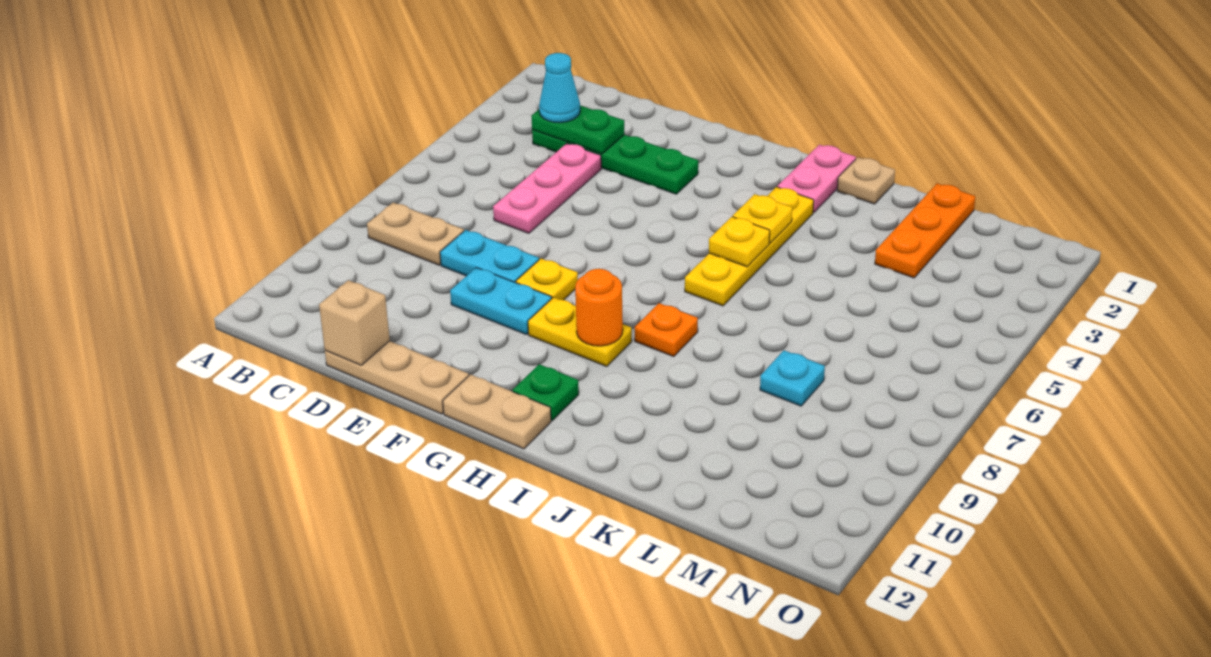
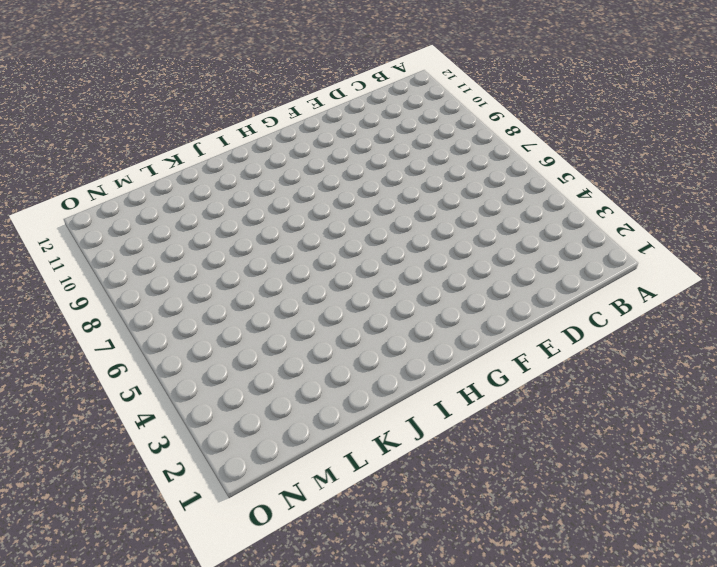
none -> tan 1x2 plate [367,203,464,265]
none -> green 1x4 plate [532,130,698,194]
none -> pink 1x3 plate [493,143,601,233]

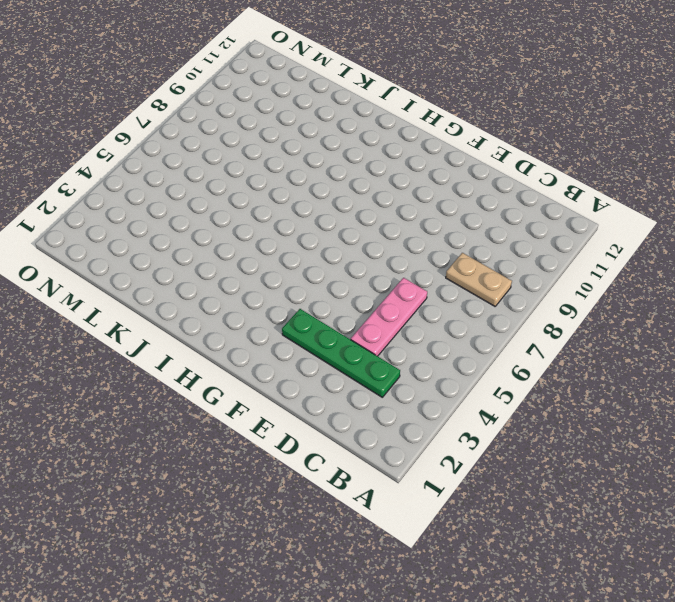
none -> cyan 1x2 plate [440,230,539,282]
none -> tan 1x3 plate [325,341,469,414]
none -> cyan 1x2 plate [450,268,552,335]

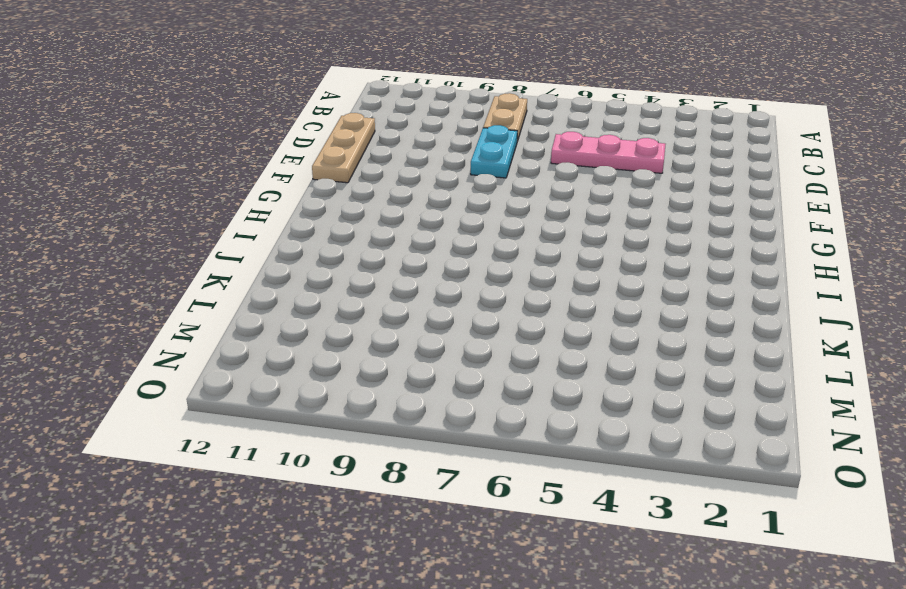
none -> green 1x4 plate [532,130,698,194]
none -> cyan 1x2 plate [450,268,552,335]
none -> yellow 1x1 plate [516,259,578,300]

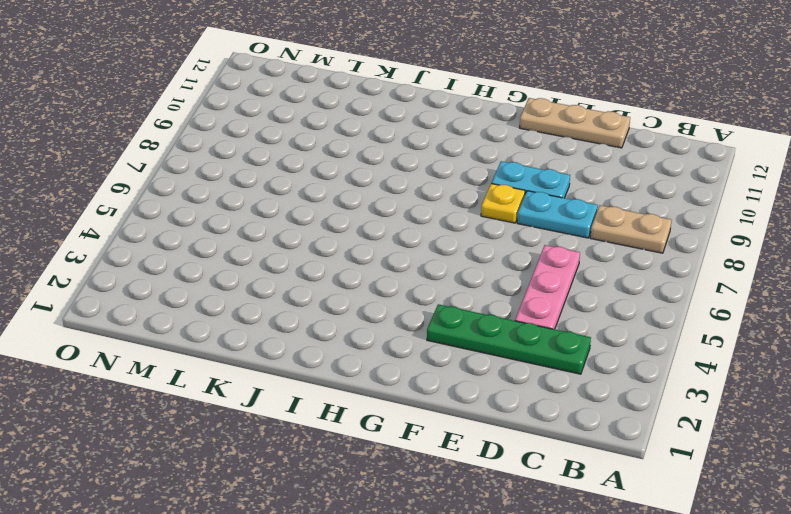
none -> yellow 1x2 plate [528,297,632,367]
none -> tan 1x2 plate [443,374,551,449]
none -> green 1x1 plate [513,364,579,420]

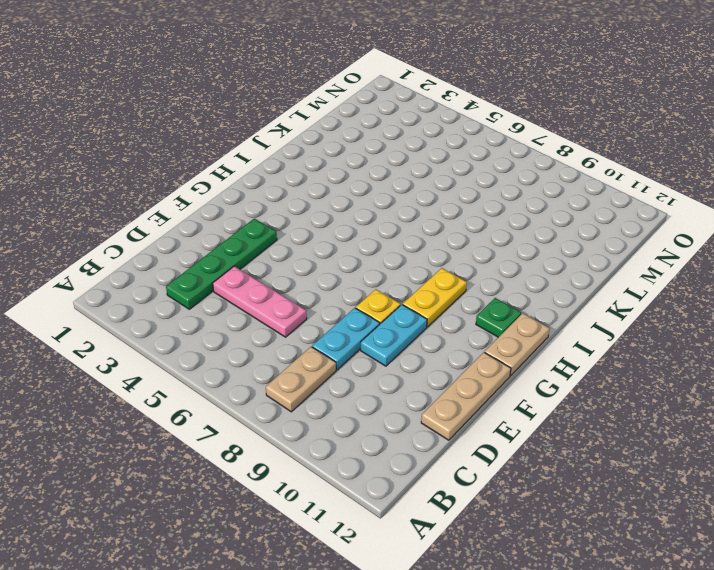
none -> pink 1x2 plate [777,145,856,213]
none -> yellow 1x4 plate [685,187,814,306]
none -> orange 1x1 plate [635,303,698,356]

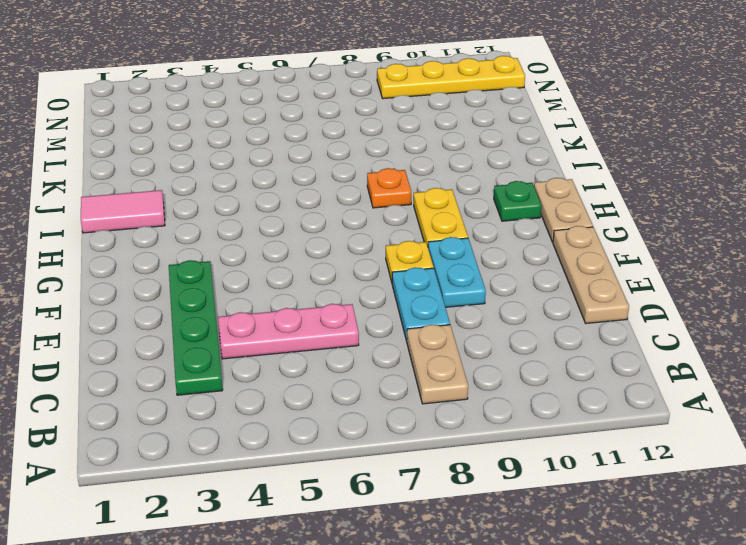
pink 1x2 tile [81,190,165,233] -> pink 1x2 plate [777,145,856,213]
yellow 1x4 plate [377,56,525,99] -> yellow 1x4 plate moved to [685,187,814,306]
none -> tan 1x1 plate [837,157,895,204]
none -> orange 1x3 plate [875,183,975,278]
none -> cyan 1x1 plate [760,350,825,406]

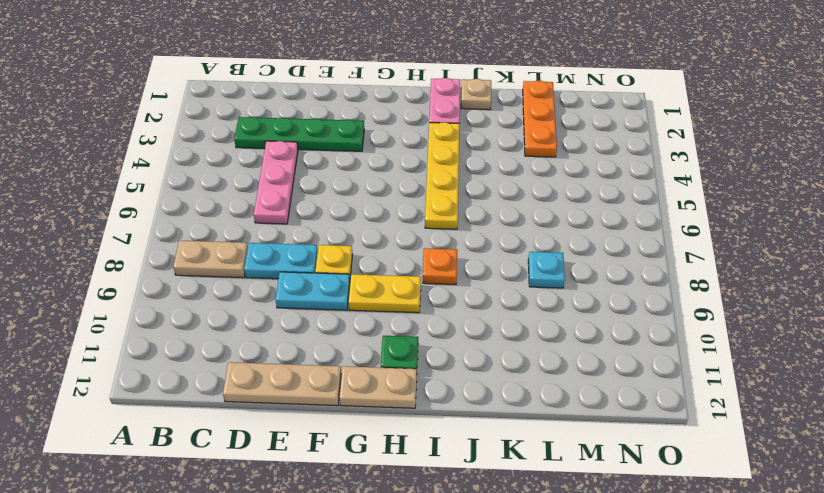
none -> green 1x2 plate [531,105,624,154]
none -> tan 1x1 brick [319,280,390,365]
none -> orange 1x1 round brick [575,269,623,346]

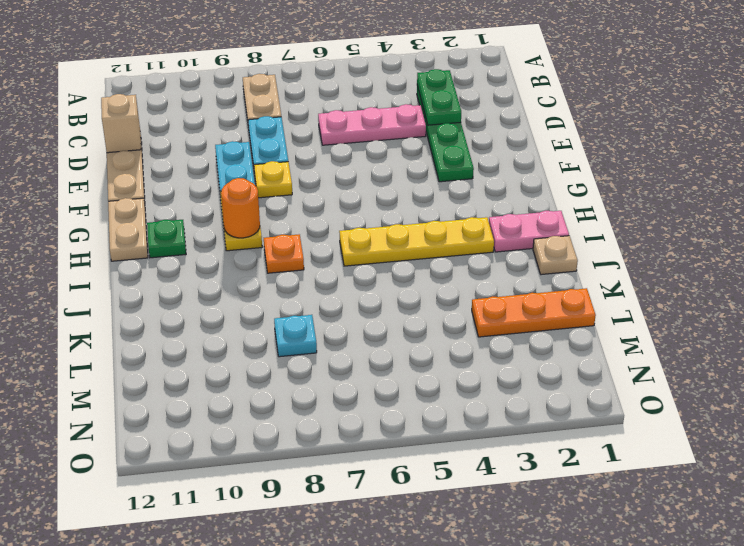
none -> yellow 1x1 plate [733,194,792,243]
none -> yellow 1x1 plate [709,217,770,267]
none -> cyan 1x1 cone [539,53,580,123]

